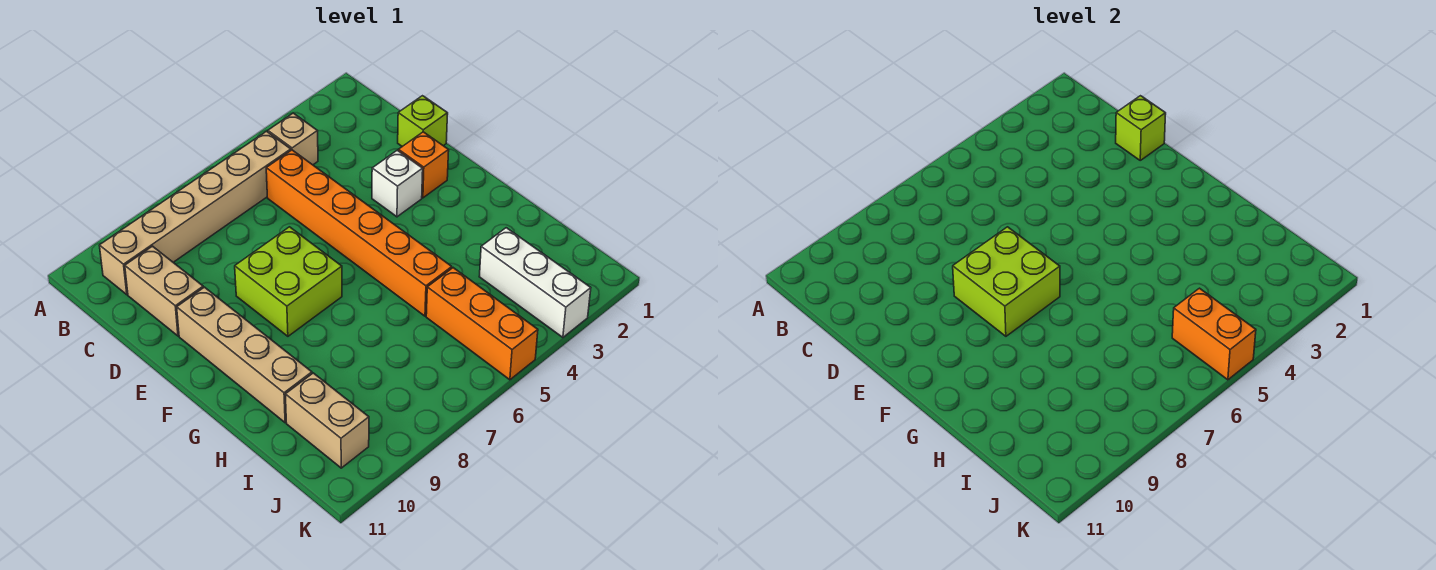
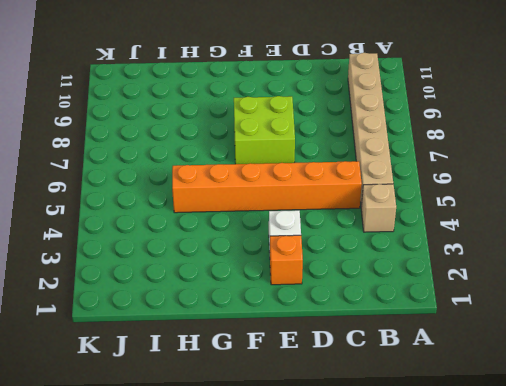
none -> tan 1x2 brick [125,246,203,336]
none -> lime 1x1 brick [398,96,448,146]
none -> tan 1x4 brick [177,287,312,423]

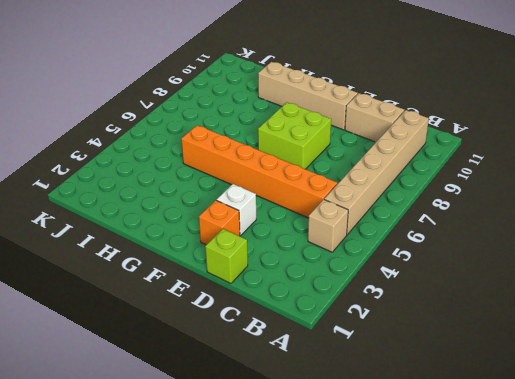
none -> white 1x3 brick [479,228,591,337]
none -> orange 1x3 brick [426,268,538,380]
none -> tan 1x2 brick [285,373,369,468]

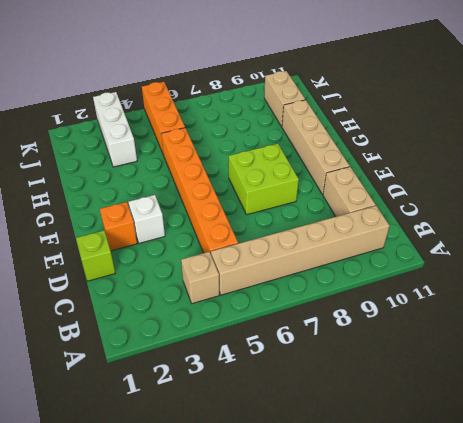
none -> lime 1x1 brick [1116,96,1166,160]
none -> lime 2x2 brick [953,227,1060,336]
none -> orange 1x2 brick [1172,288,1256,380]

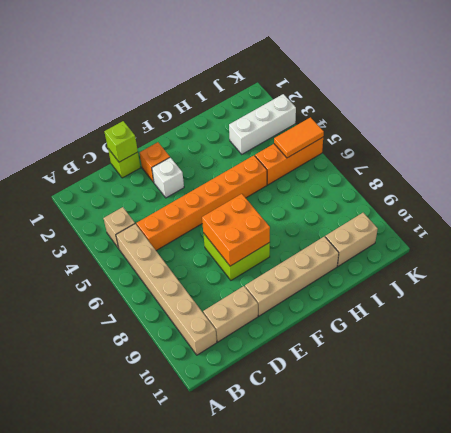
orange 2x2 brick [202,194,270,266] -> lime 2x2 brick [953,227,1060,336]
orange 1x2 tile [274,117,324,158] -> orange 1x2 brick [1172,288,1256,380]

